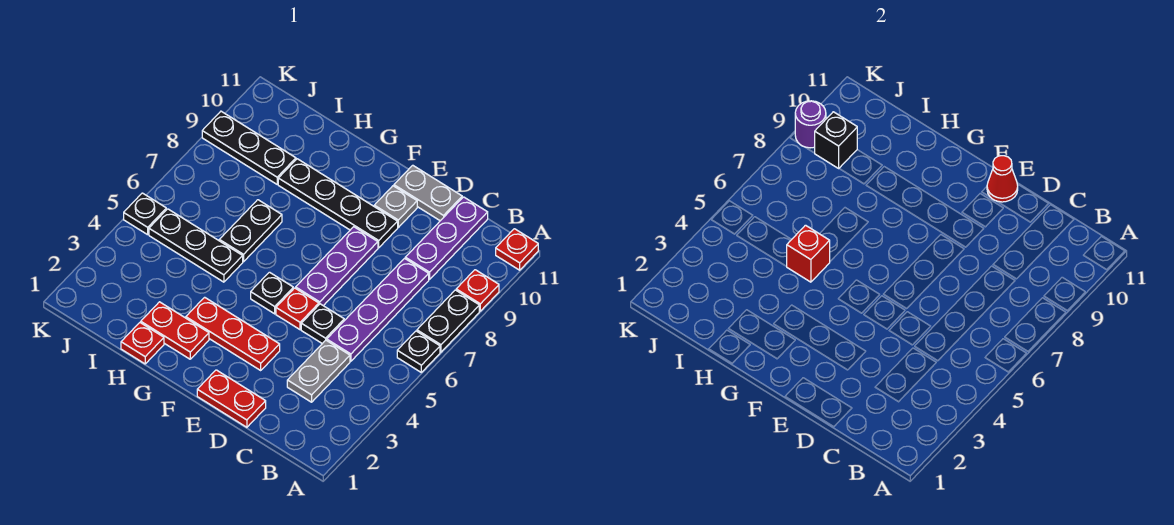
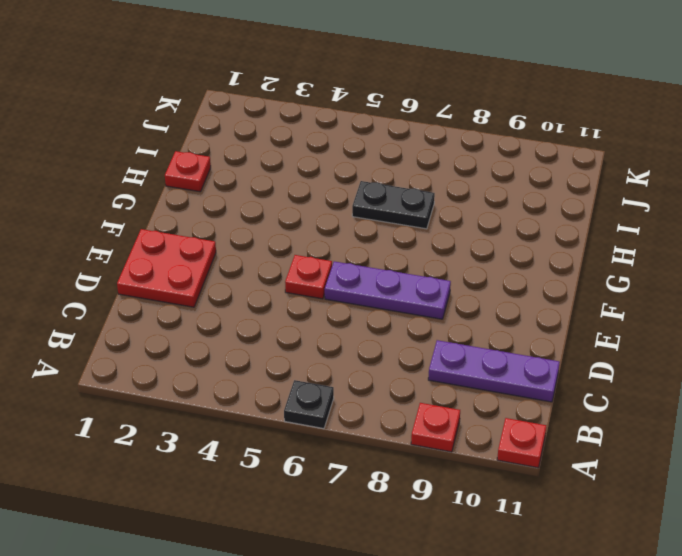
red 2x2 plate [117,229,216,307] -> red 1x2 plate [197,370,266,427]
none -> black 1x2 plate [417,290,479,352]
none -> grey 1x2 plate [287,340,350,402]
none -> purple 1x4 plate [327,258,429,361]

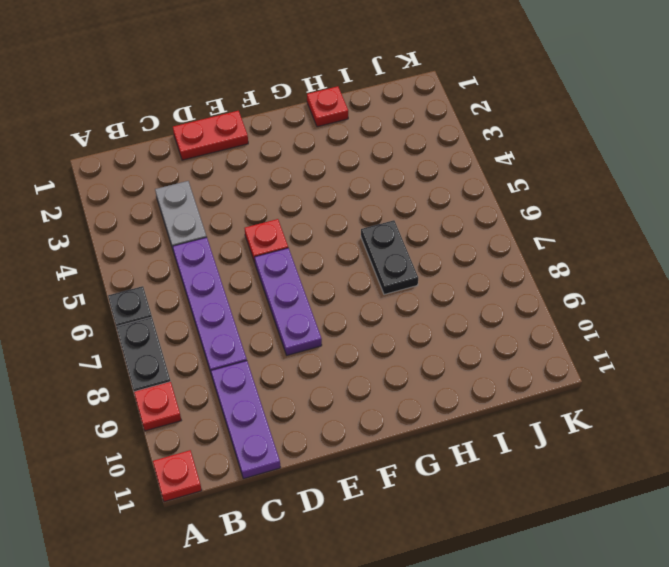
none -> black 1x1 plate [301,304,344,344]
none -> grey 1x2 plate [394,165,462,221]
none -> red 1x3 plate [186,297,280,370]

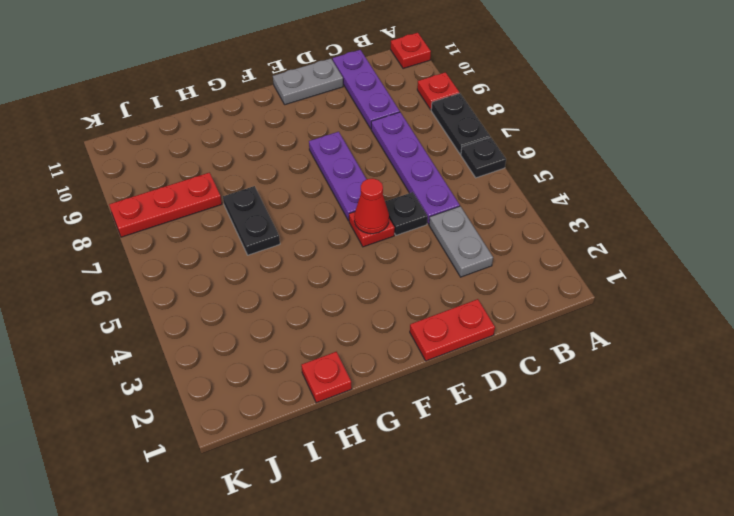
red 1x1 cone [354,178,389,234] -> red 1x1 cone moved to [987,156,1018,202]
red 1x3 plate [109,173,222,237] -> red 1x3 plate moved to [186,297,280,370]
none -> black 1x4 plate [278,159,398,248]
none -> grey 1x1 plate [374,186,417,227]
none -> black 1x1 plate [251,272,293,314]

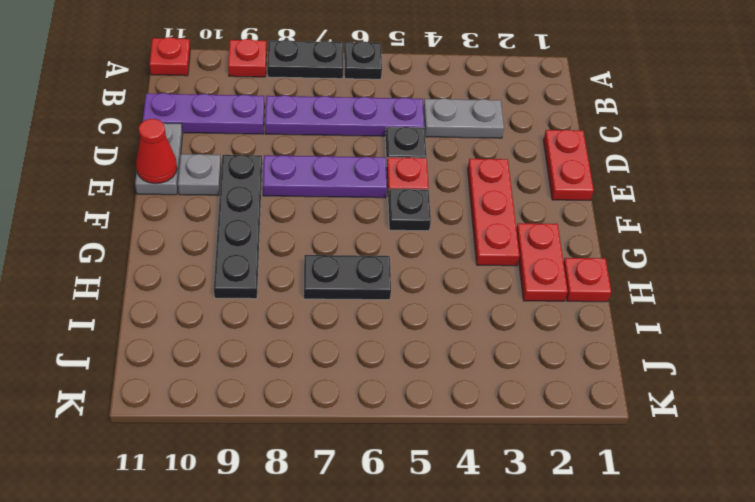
none -> black 1x3 plate [149,209,243,282]
none -> black 1x3 plate [202,111,296,184]
none -> black 1x1 plate [124,193,166,235]

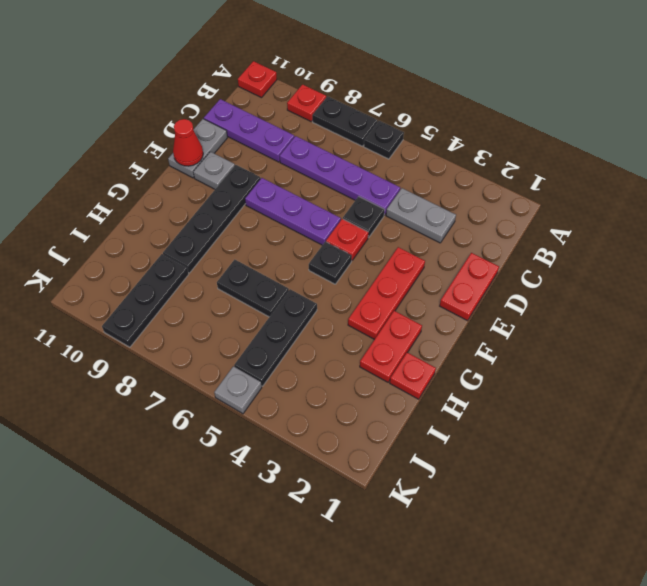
grey 1x1 plate [214,366,262,414] -> black 1x1 plate [124,193,166,235]
none -> red 1x1 brick [786,225,830,282]
none -> black 1x1 brick [815,112,857,168]
none -> purple 1x1 round brick [795,101,826,148]

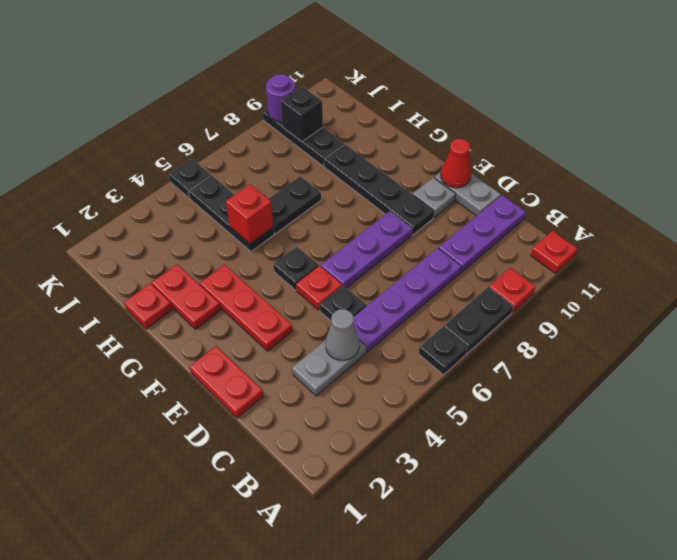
grey 1x1 cone [325,309,359,360] -> none

